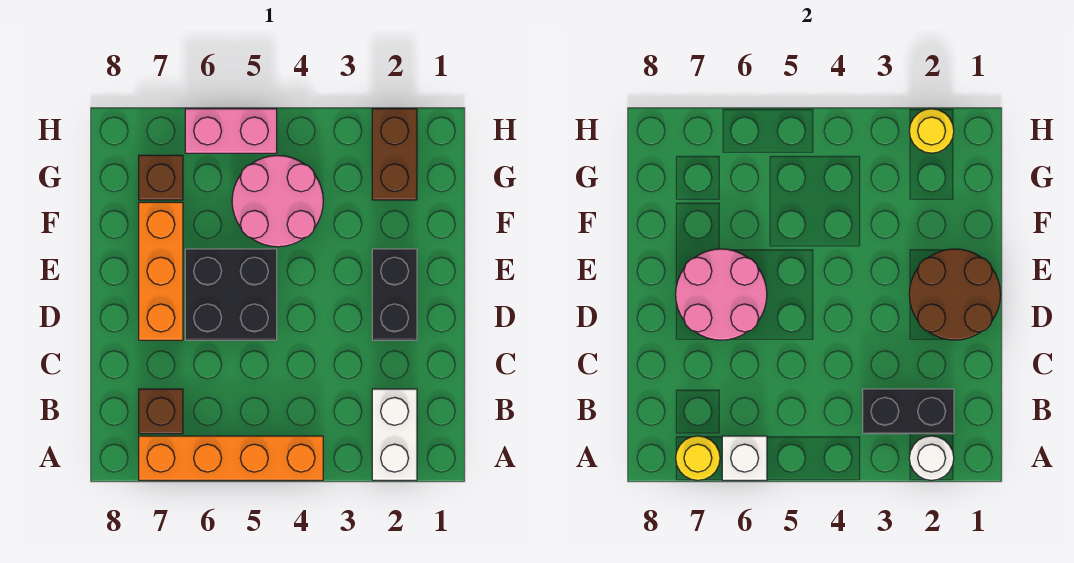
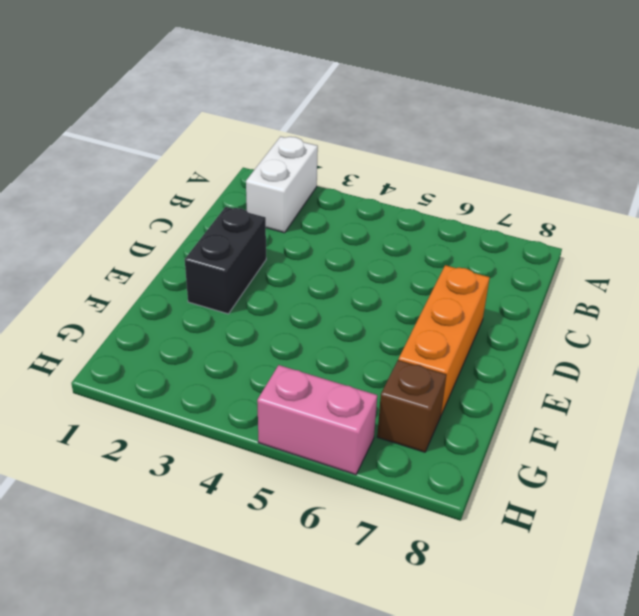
none -> orange 1x4 brick [139,436,323,480]
none -> brown 1x1 brick [139,389,183,434]
none -> black 2x2 brick [185,249,277,340]

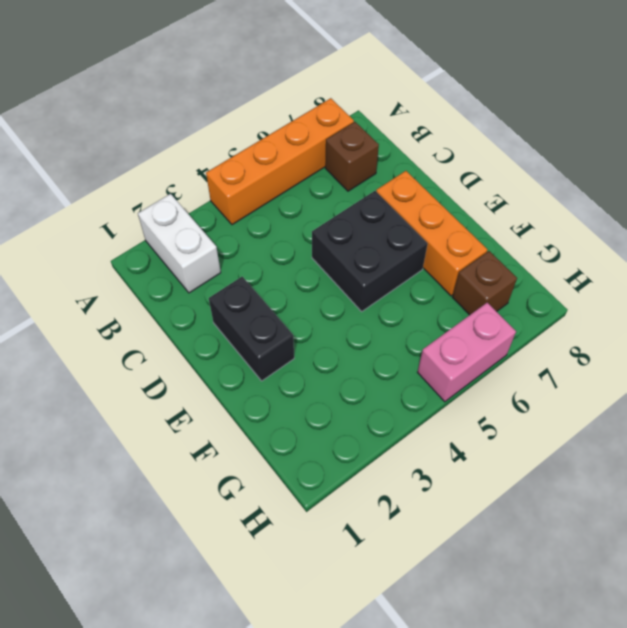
none -> pink 2x2 round brick [232,155,323,247]
none -> brown 1x2 brick [372,109,417,200]
none -> white 1x1 round brick [909,436,954,480]

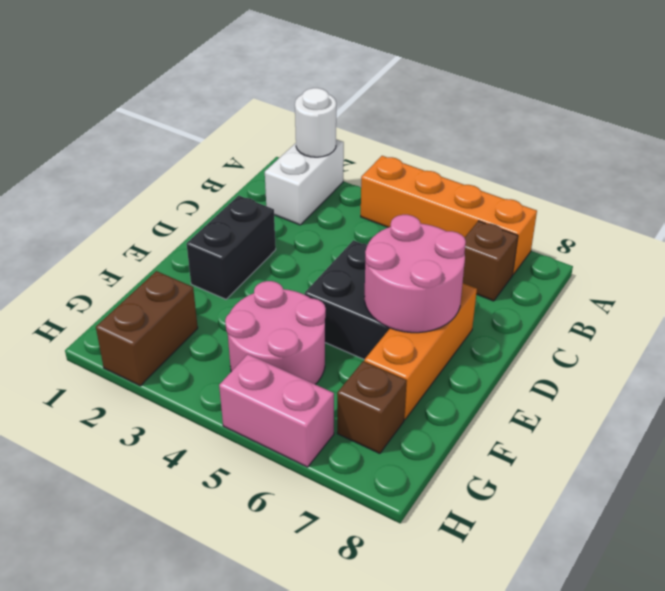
none -> white 1x1 brick [722,436,767,480]
none -> yellow 1x1 round brick [676,436,720,480]
none -> black 1x2 brick [863,389,954,434]

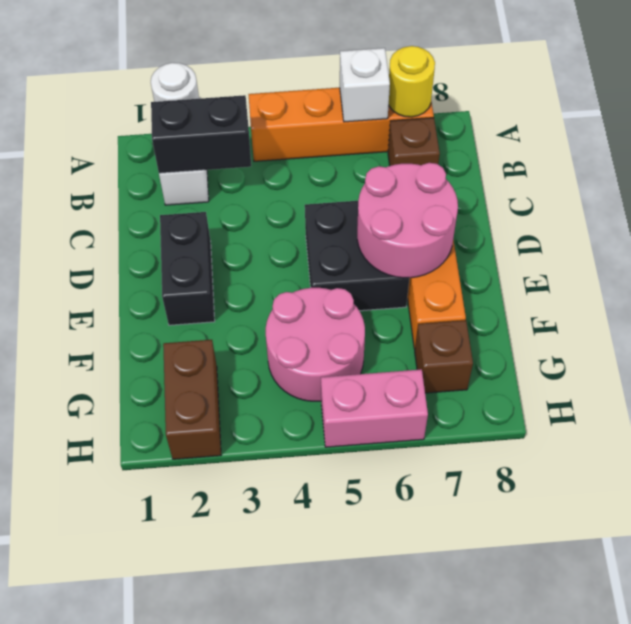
none -> brown 2x2 round brick [909,249,1001,340]
none -> yellow 1x1 round brick [909,109,954,153]

